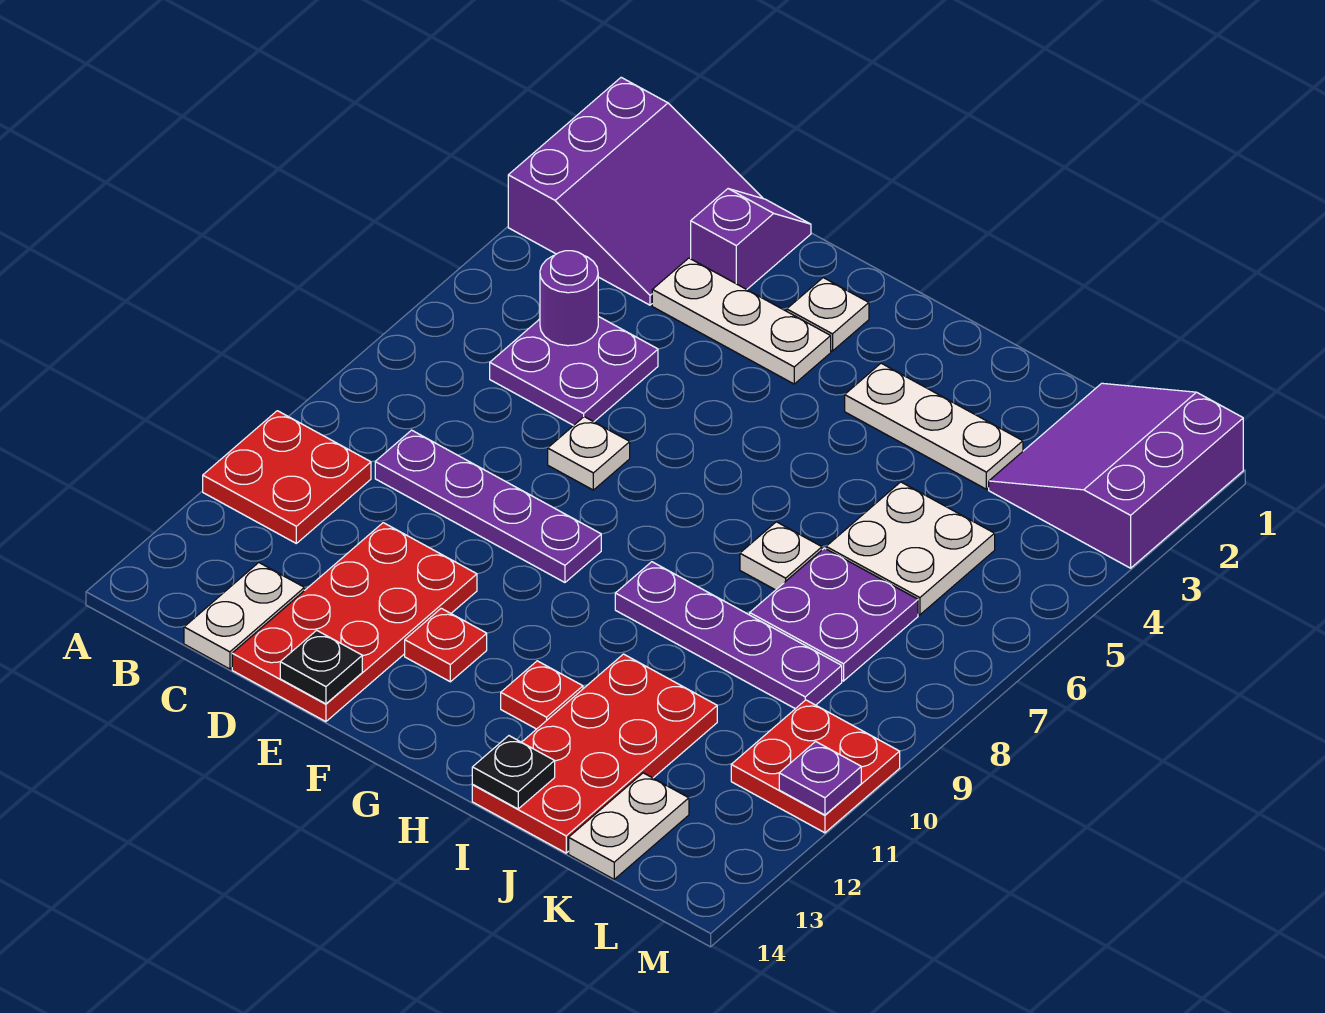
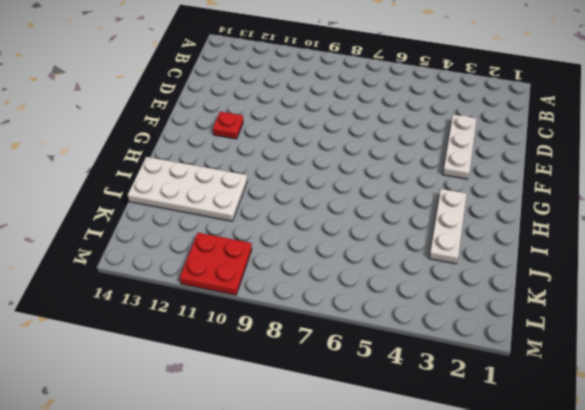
white 2x4 plate [127,157,247,221] -> red 2x4 plate [472,654,717,853]
none -> purple 3x3 slope [508,77,762,305]
none -> red 2x2 plate [203,411,371,543]
none -> purple 2x2 plate [490,316,658,425]

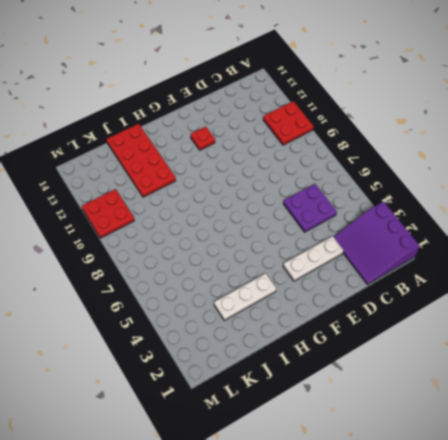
none -> purple 1x4 plate [375,430,601,582]
none -> white 1x2 plate [184,563,304,669]
none -> purple 1x2 slope [691,189,811,289]

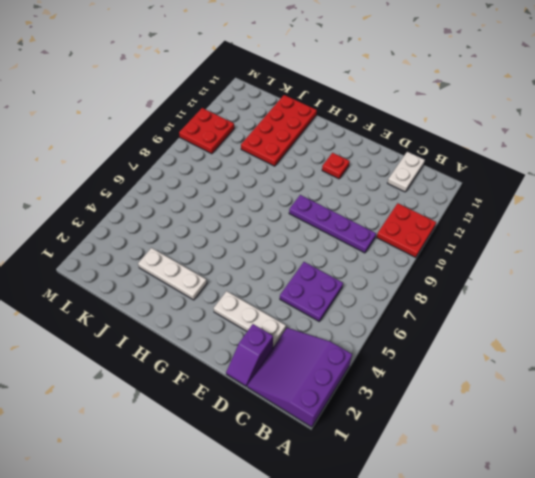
none -> red 2x4 plate [232,523,477,722]
none -> white 1x1 plate [548,417,630,490]
none -> white 1x1 plate [787,278,869,351]

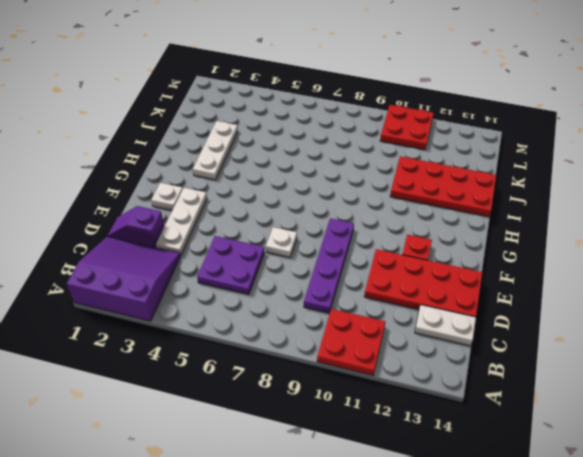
none -> purple 1x4 plate [615,562,842,709]
none -> red 1x1 plate [501,661,583,729]
none -> white 1x1 plate [740,522,822,590]

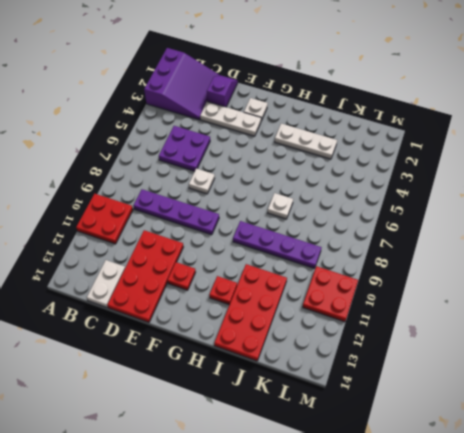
none -> white 2x2 plate [826,482,995,615]
none -> purple 2x2 plate [750,548,918,681]
none -> purple 3x3 slope [989,383,1243,568]

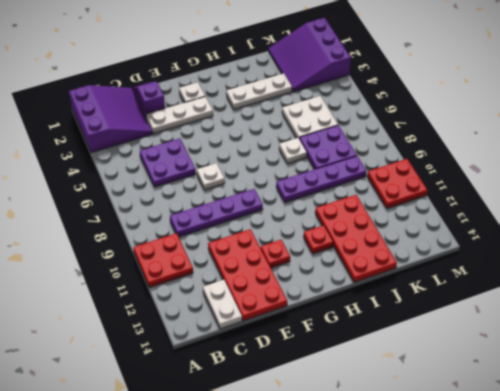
none -> white 1x2 plate [569,773,689,879]
none -> purple 1x1 round brick [540,251,598,346]
none -> black 1x1 plate [280,630,362,704]

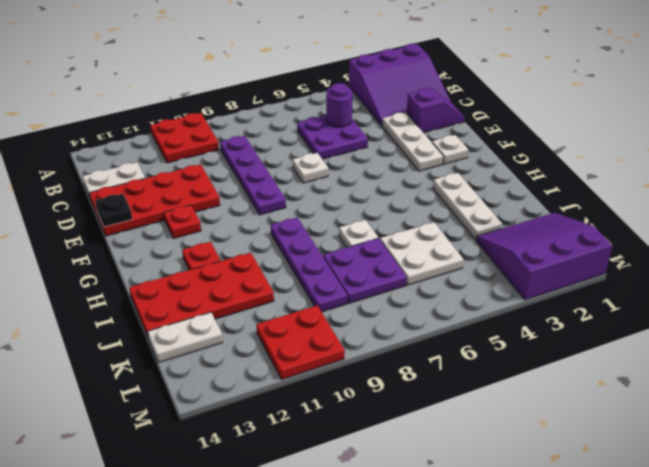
none -> black 1x1 plate [472,736,555,809]
none -> purple 1x1 plate [779,742,861,815]

